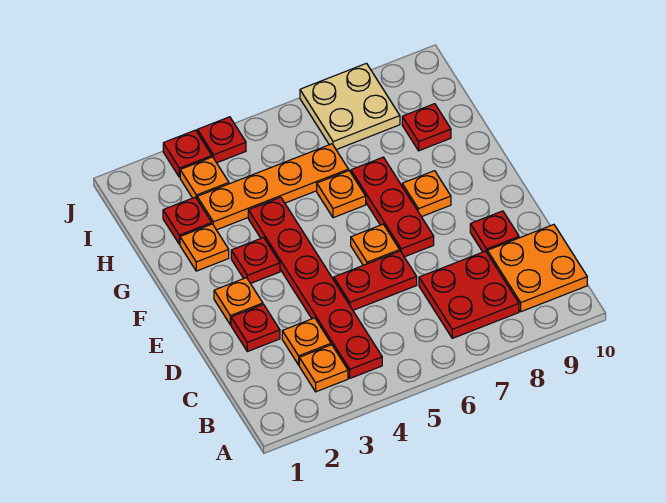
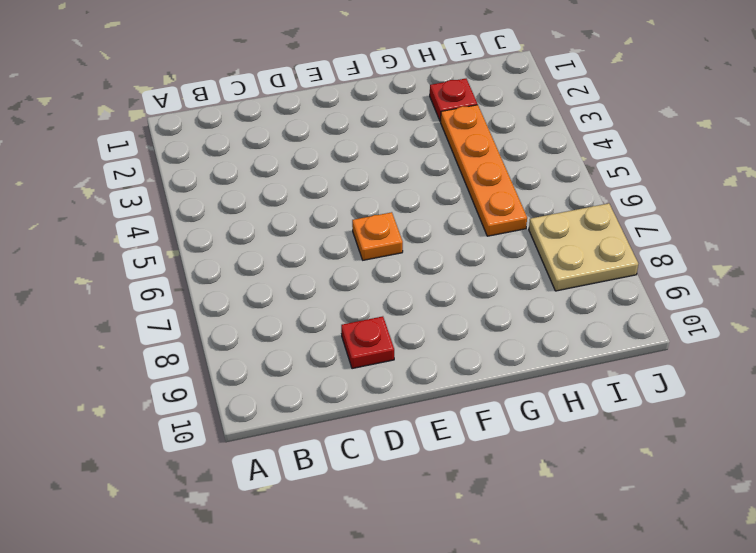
none -> orange 1x1 plate [299,345,348,392]
none -> red 1x6 plate [248,197,382,378]
none -> red 2x2 plate [419,251,519,338]

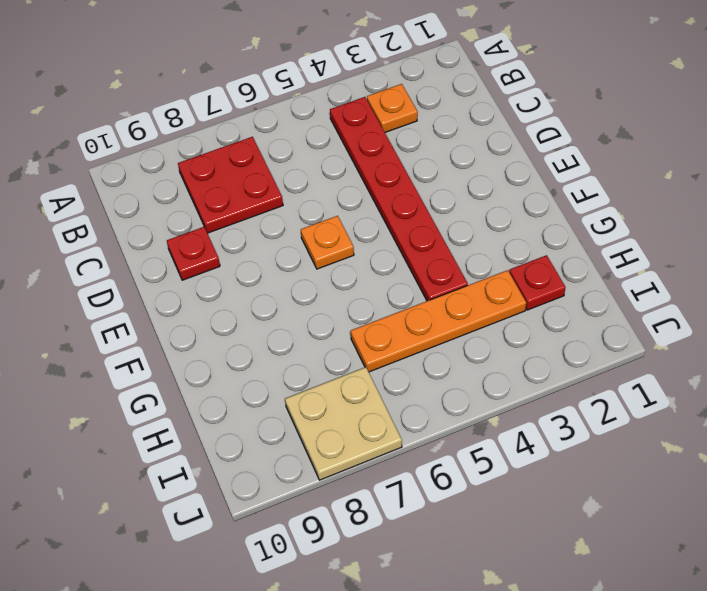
none -> orange 2x2 plate [487,225,587,312]
none -> orange 1x1 plate [282,318,331,365]
none -> red 1x1 plate [231,305,280,352]

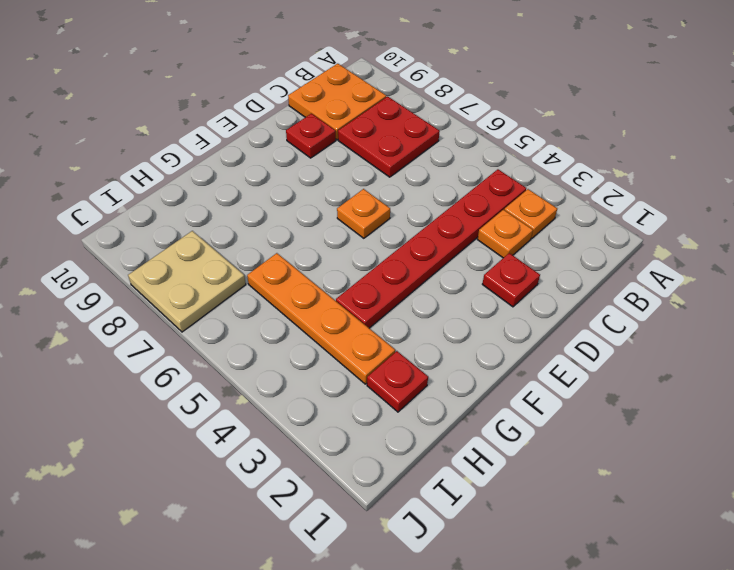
none -> red 1x2 plate [334,251,417,310]
none -> orange 1x1 plate [214,278,263,325]
none -> red 1x3 plate [351,157,434,257]

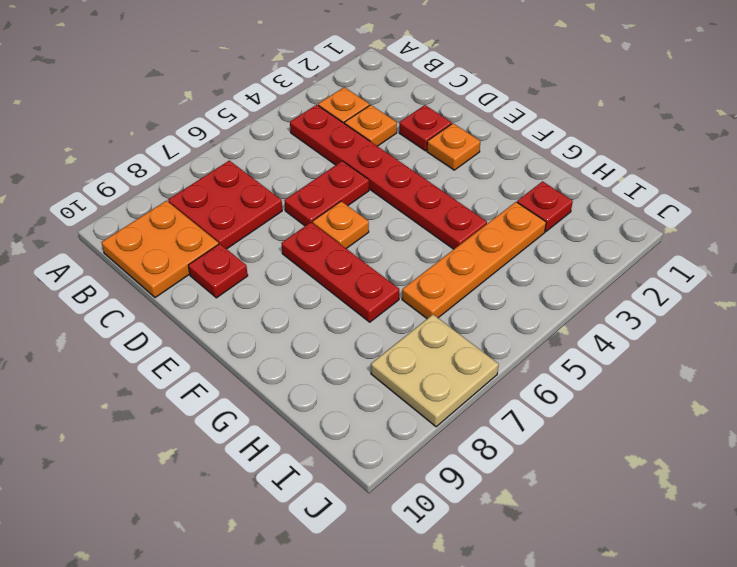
none -> red 1x1 plate [231,237,280,283]
none -> orange 1x1 plate [402,171,451,217]
none -> orange 1x1 plate [180,224,229,271]

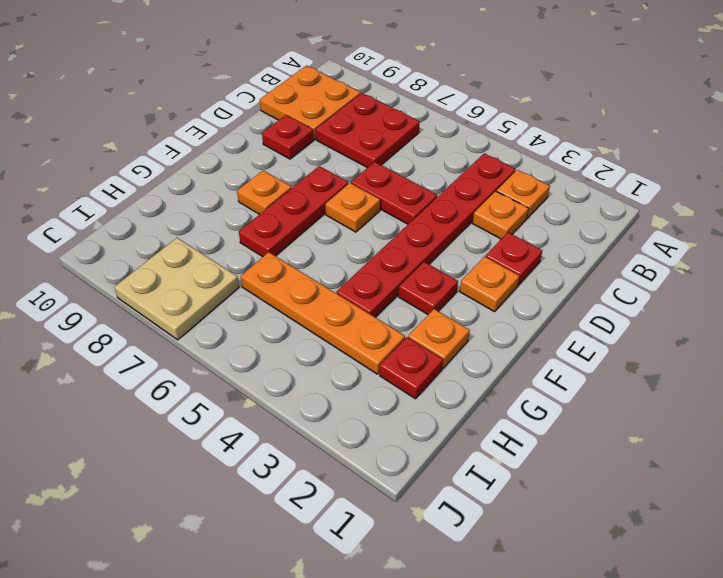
none -> orange 1x1 plate [317,171,366,218]
none -> red 1x1 plate [402,104,451,151]
none -> orange 1x1 plate [180,157,229,198]

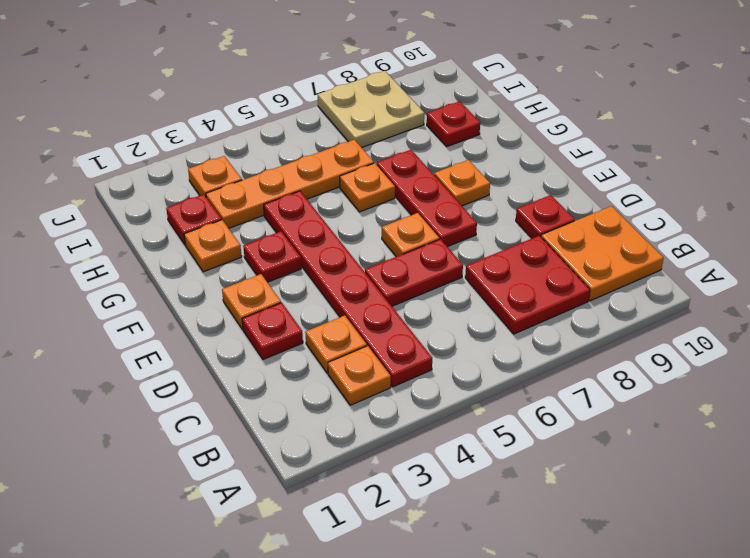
none -> red 1x1 plate [163,130,212,177]
none -> red 1x1 plate [197,117,246,163]

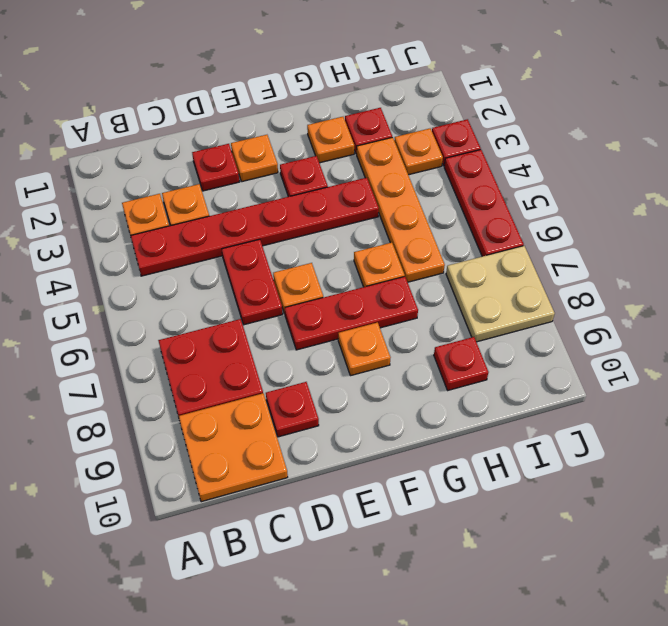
red 1x3 plate [444,150,524,256] -> red 1x1 plate [197,117,246,163]

